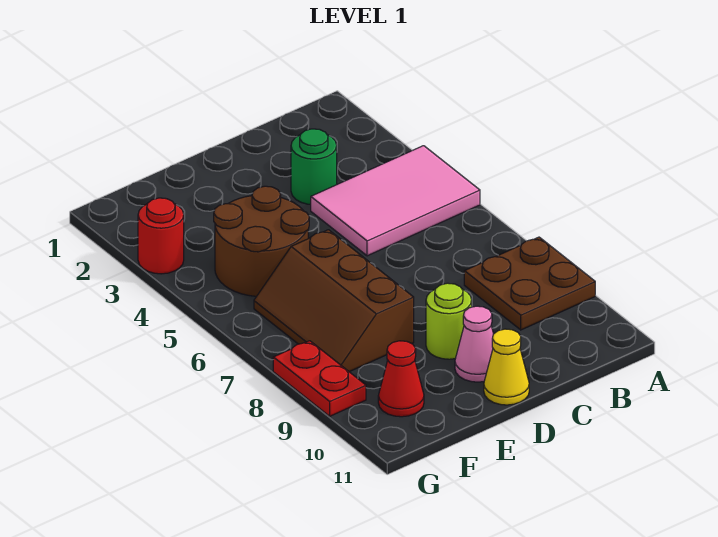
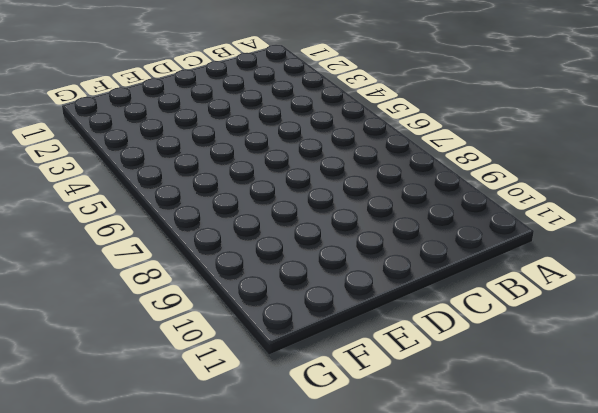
none -> pink 2x3 tile [311,146,480,256]
none -> brown 2x2 plate [464,237,595,330]

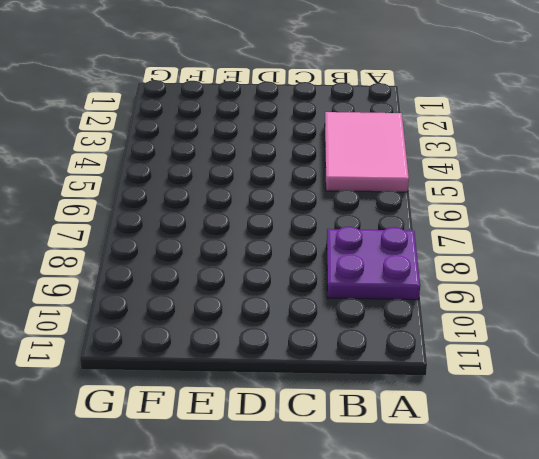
pink 2x3 tile [325,112,409,192] -> pink 2x3 tile turned to [311,146,480,256]
purple 2x2 plate [327,227,420,300] -> brown 2x2 plate [464,237,595,330]
none -> green 1x1 round brick [291,129,337,204]
none -> lime 1x1 round brick [426,283,472,359]

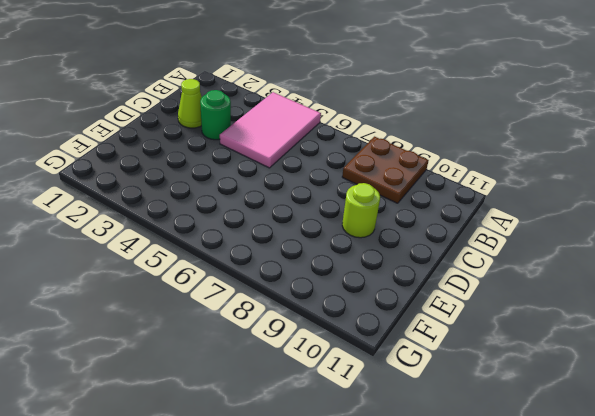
lime 1x1 cone [178,79,202,128] -> none
none -> pink 1x1 cone [455,306,493,382]
none -> yellow 1x1 cone [484,329,529,405]

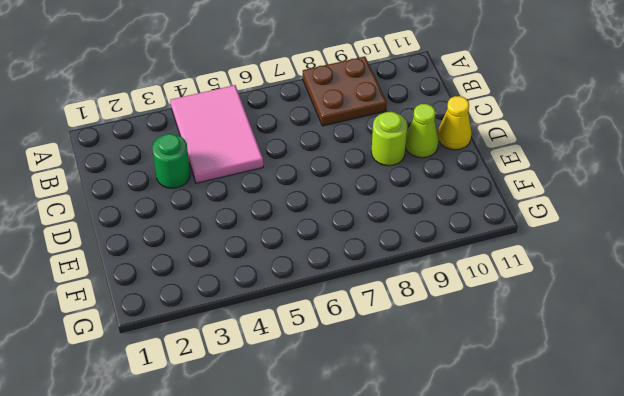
lime 1x1 cone [405,104,439,158] -> pink 1x1 cone [455,306,493,382]
none -> brown 2x2 round brick [214,186,309,296]
none -> brown 2x3 slope [254,230,414,372]

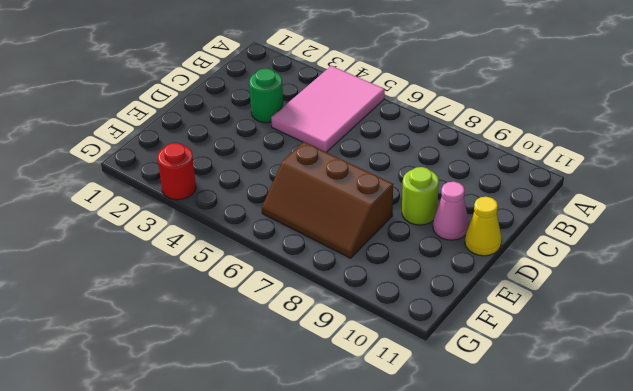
none -> brown 2x2 plate [464,237,595,330]
none -> brown 2x2 round brick [214,186,309,296]

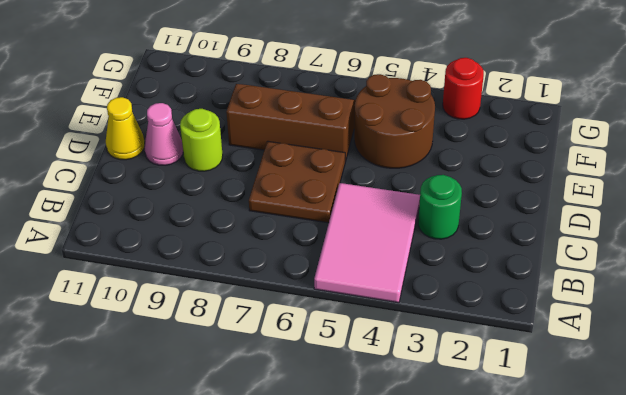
brown 2x2 plate [249,141,345,223] -> brown 2x2 plate moved to [464,237,595,330]
none -> red 1x1 cone [378,341,424,417]
none -> red 1x2 plate [273,341,366,416]

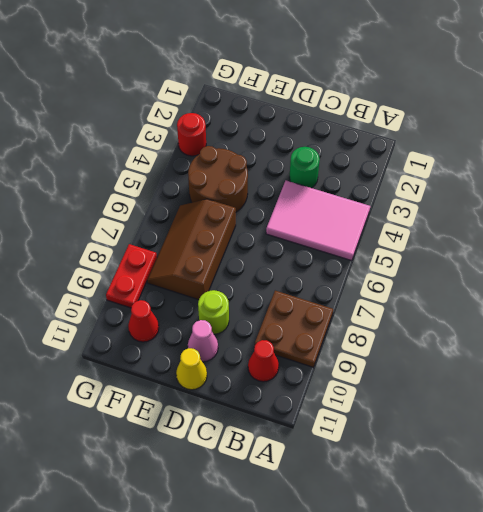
red 1x1 cone [248,340,279,382] -> none

